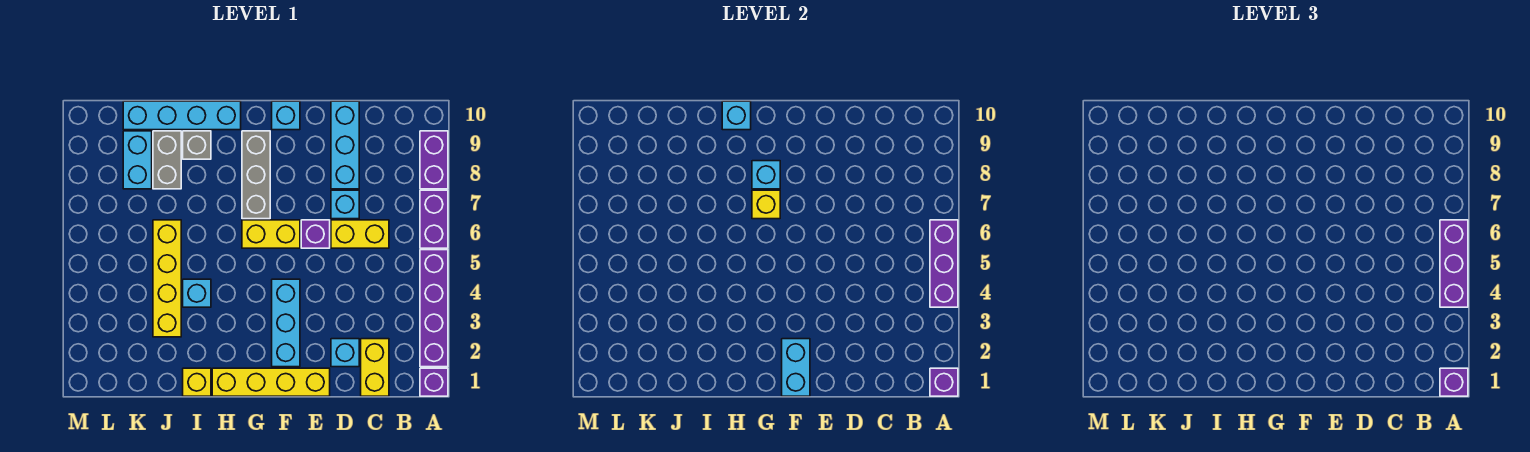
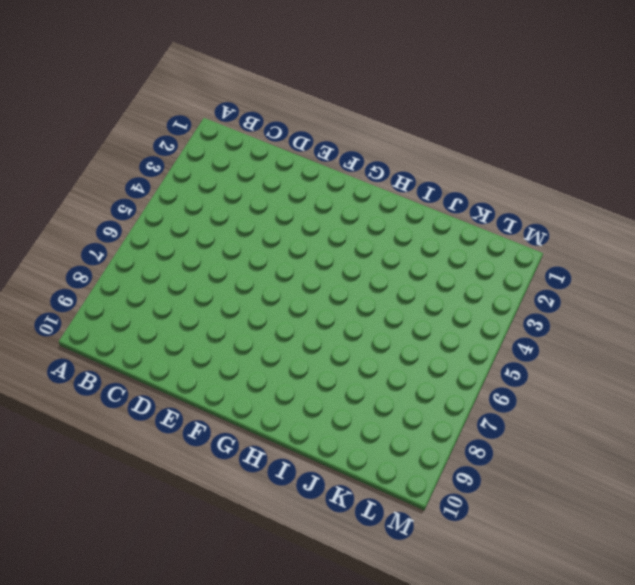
none -> purple 1x1 brick [420,368,448,396]
none -> purple 1x4 brick [420,250,448,367]
none -> purple 1x2 brick [420,190,448,248]
none -> purple 1x2 brick [420,131,448,189]

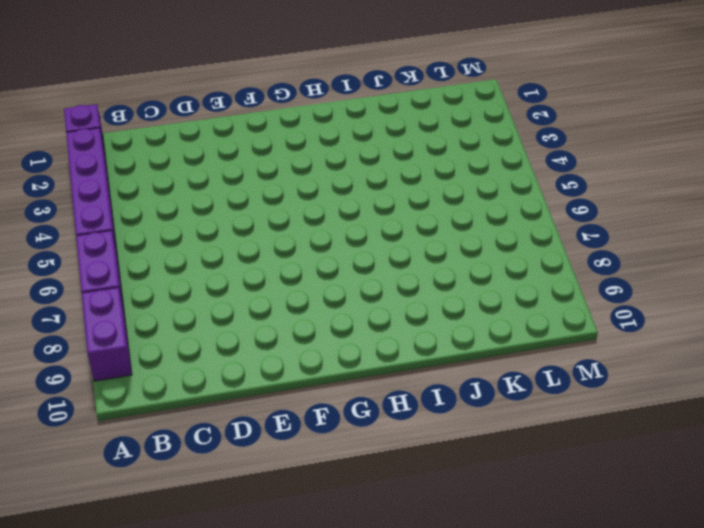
none -> yellow 1x2 brick [361,339,389,396]
none -> yellow 1x2 brick [331,220,389,248]
none -> cyan 1x1 brick [331,339,359,367]
none -> cyan 1x1 brick [331,190,359,219]

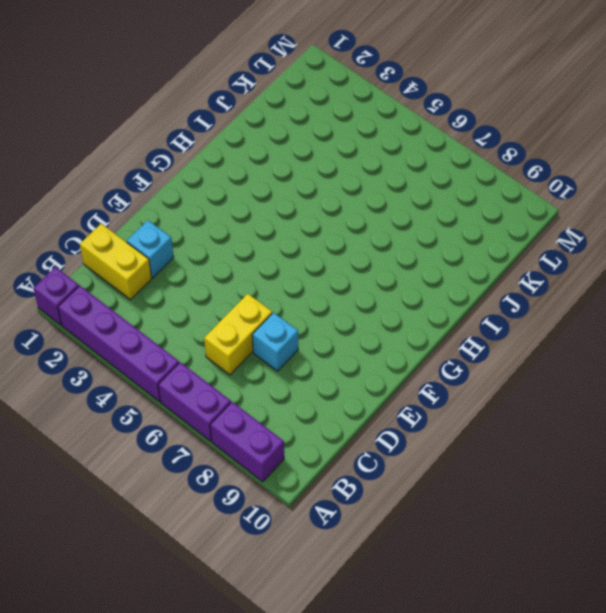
none -> cyan 1x3 brick [331,101,359,189]
none -> yellow 1x4 brick [212,368,330,396]
none -> purple 1x1 brick [301,220,330,248]
none -> cyan 1x3 brick [272,279,300,367]

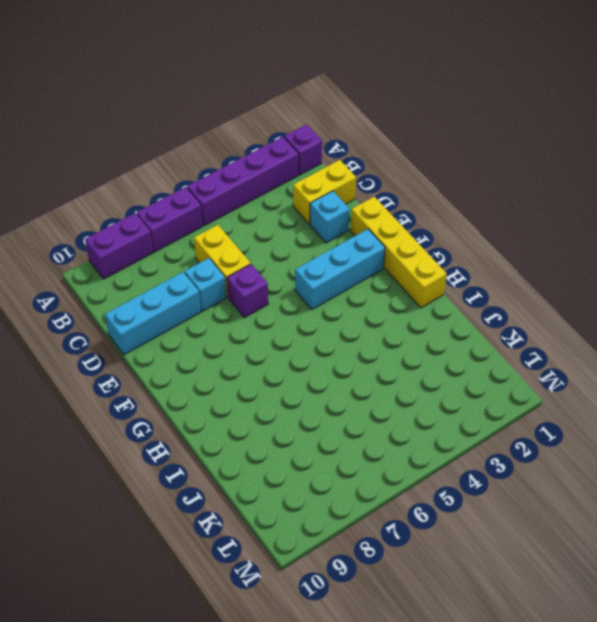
none -> yellow 1x2 brick [242,220,300,248]
none -> cyan 1x1 brick [272,101,300,130]
none -> grey 1x3 brick [242,131,270,219]
none -> cyan 1x4 brick [123,101,241,130]

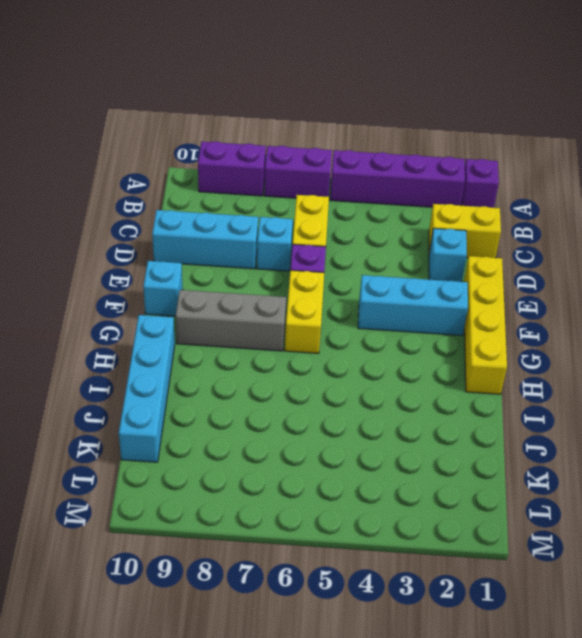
none -> yellow 1x1 brick [183,368,211,396]
none -> cyan 1x1 brick [183,279,211,307]
none -> grey 1x1 brick [183,131,211,159]
none -> yellow 1x4 brick [153,220,181,337]

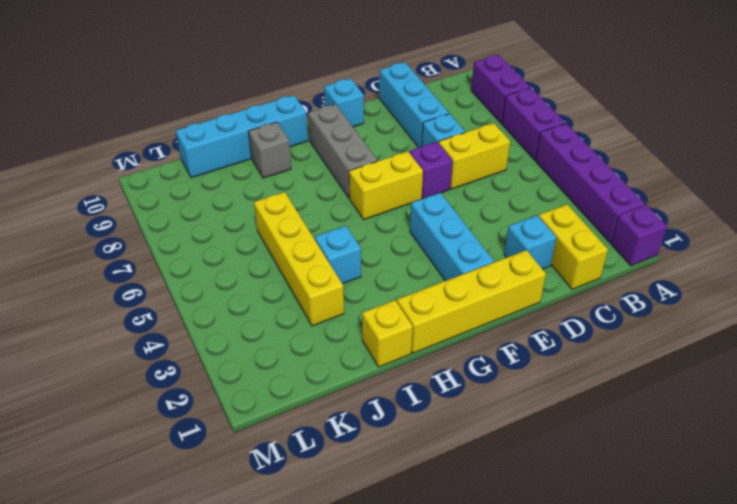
none -> grey 1x2 brick [153,131,181,189]
none -> cyan 1x2 brick [123,131,152,189]
none -> purple 1x1 brick [930,368,958,396]
none -> purple 1x3 brick [930,220,958,307]

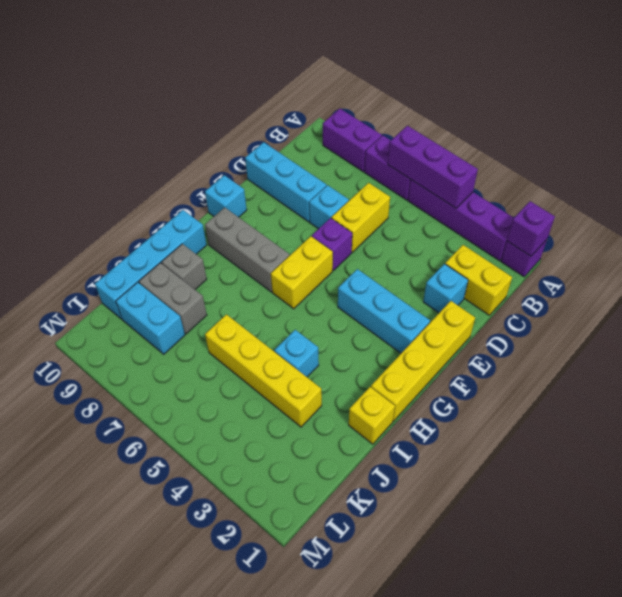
none -> cyan 1x2 brick [782,339,810,396]
none -> yellow 1x1 brick [752,190,780,219]
none -> cyan 1x1 brick [752,161,780,189]
none -> cyan 1x1 brick [722,101,751,130]

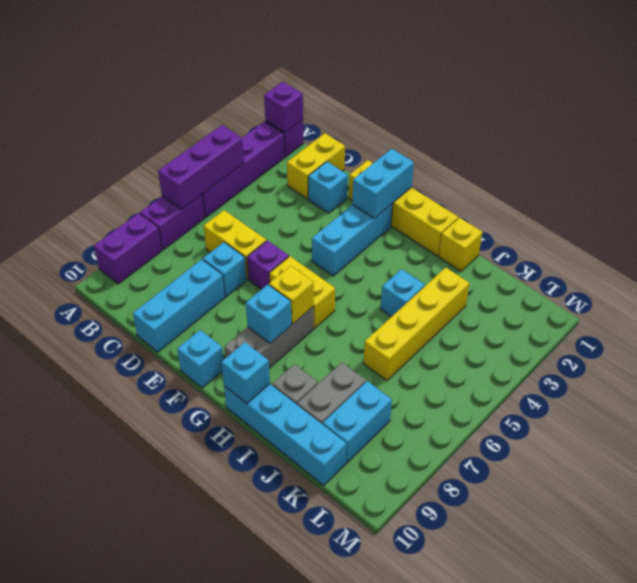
none -> purple 1x1 brick [1440,368,1468,396]
none -> purple 1x3 brick [1440,220,1468,307]

